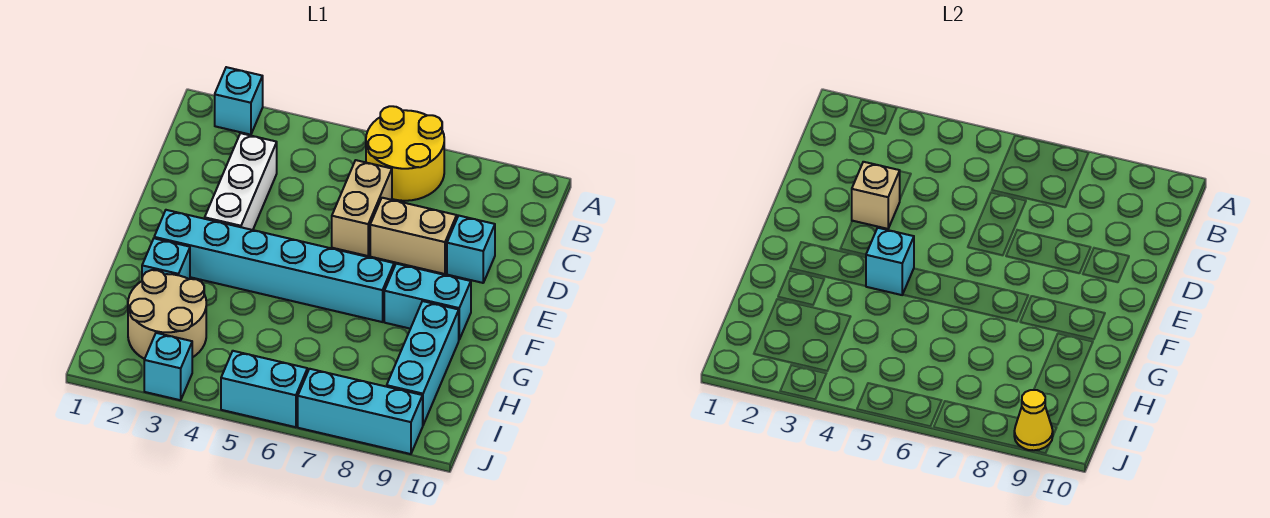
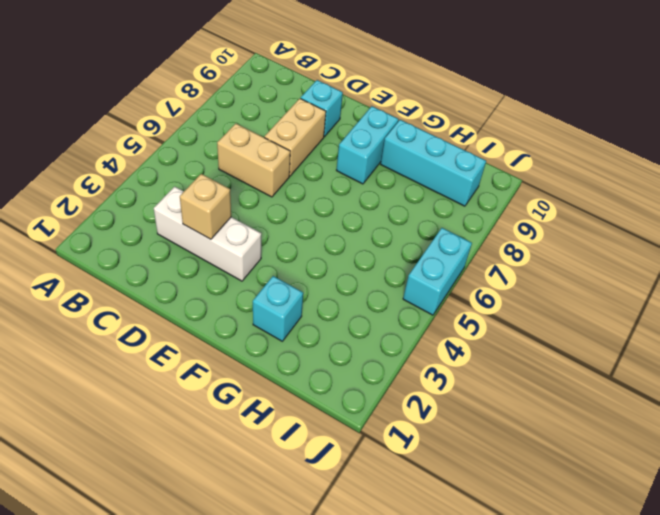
none -> cyan 1x1 brick [215,67,263,135]
none -> yellow 2x2 round brick [366,106,444,201]
none -> cyan 1x6 brick [154,210,394,322]

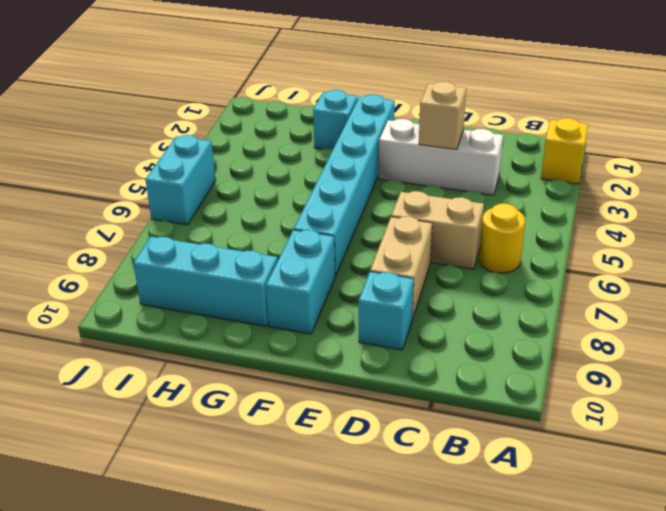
yellow 1x1 brick [541,118,588,184] -> cyan 1x1 brick [215,67,263,135]
yellow 1x1 round brick [479,203,525,273] -> yellow 2x2 round brick [366,106,444,201]
none -> tan 2x2 round brick [128,270,206,359]
none -> cyan 1x1 brick [144,333,192,400]
none -> cyan 1x3 brick [298,369,423,454]

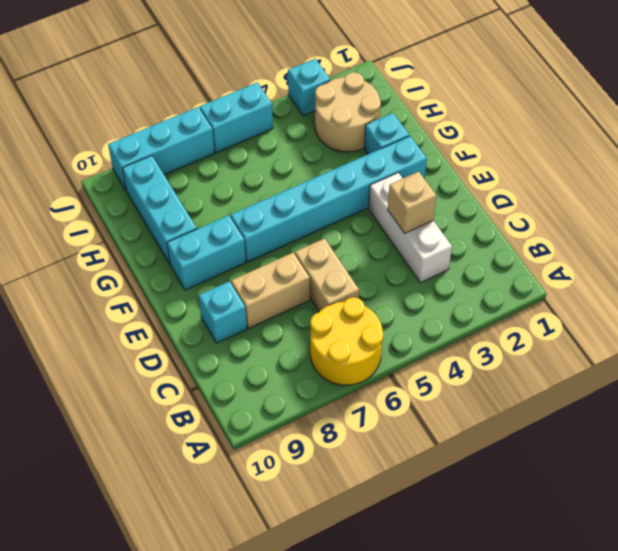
none -> cyan 1x1 brick [215,67,263,135]
none -> cyan 1x1 brick [866,228,914,295]
none -> yellow 1x1 cone [1014,390,1053,450]

